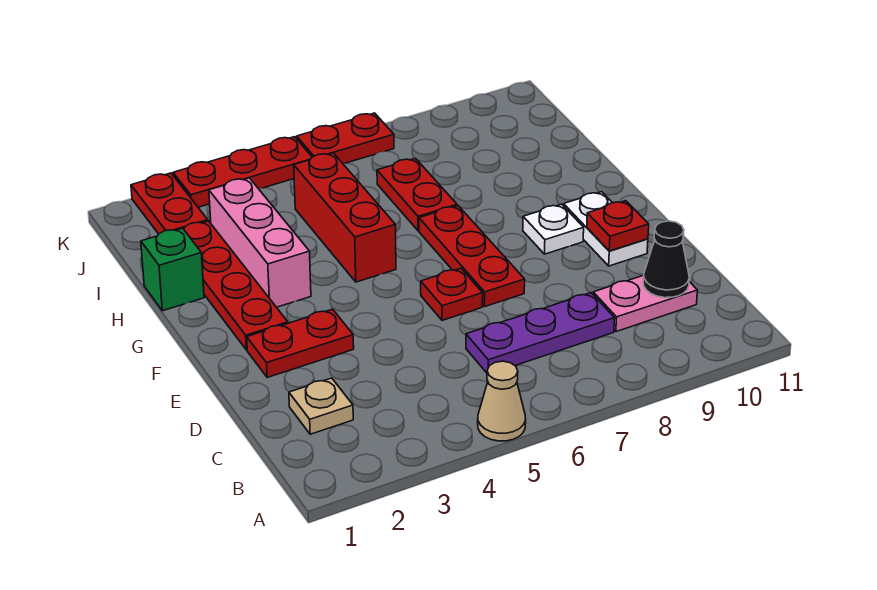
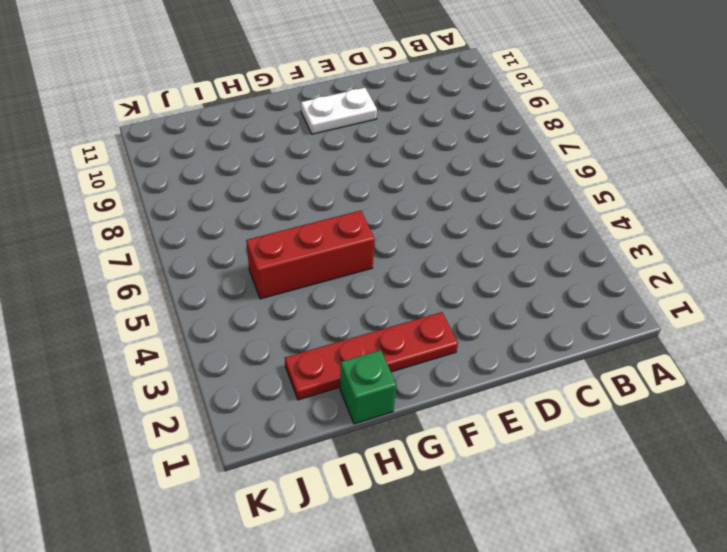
none -> tan 1x1 cone [478,361,526,441]
none -> tan 1x1 plate [289,378,353,434]
none -> purple 1x3 plate [466,293,614,373]

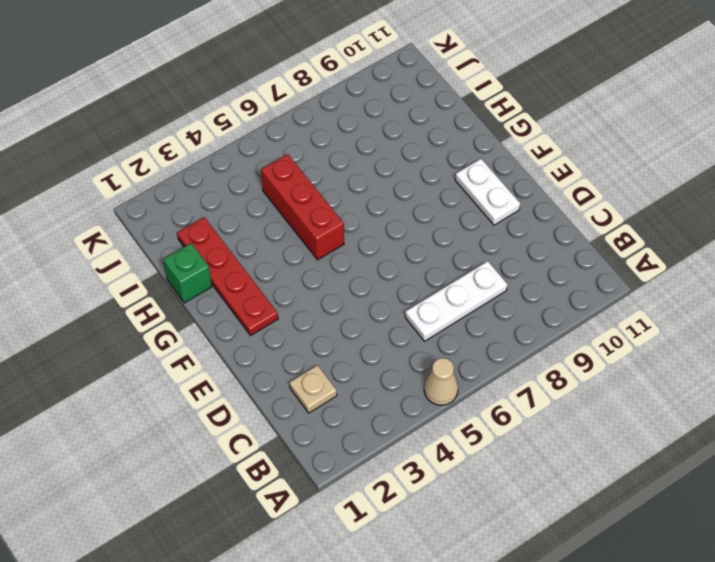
white 1x3 plate [405,261,507,341] -> purple 1x3 plate [466,293,614,373]
none -> pink 1x2 plate [593,275,697,332]
none -> red 1x2 plate [247,309,354,377]
none -> red 1x1 plate [421,268,483,320]

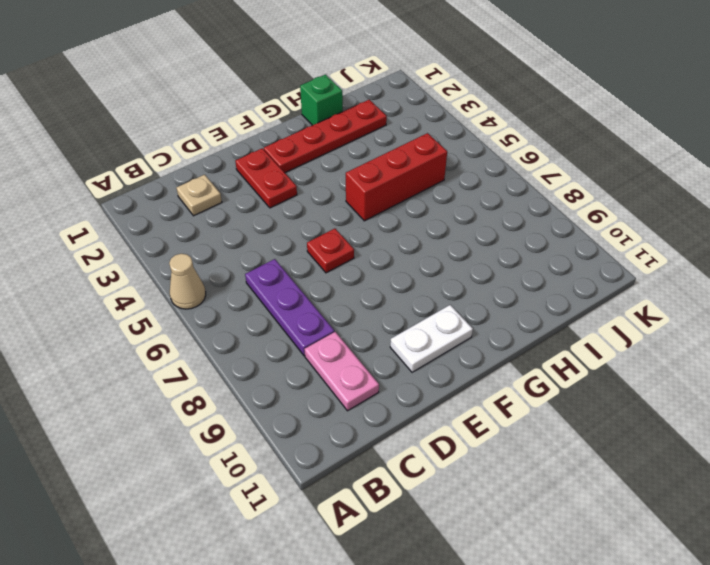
none -> red 1x3 plate [419,206,525,307]
none -> white 1x1 plate [523,204,584,254]
none -> pink 1x3 brick [209,178,311,307]

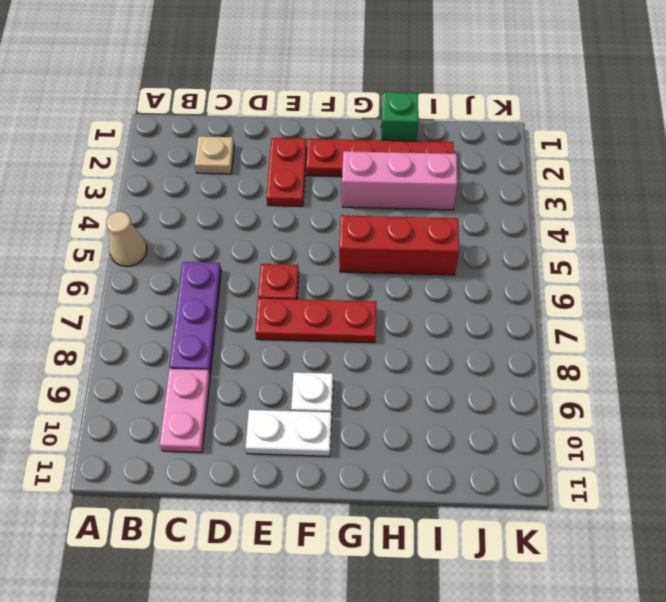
none -> red 1x2 plate [377,158,457,231]
none -> red 1x2 plate [131,173,208,234]
none -> red 1x3 plate [173,137,312,207]

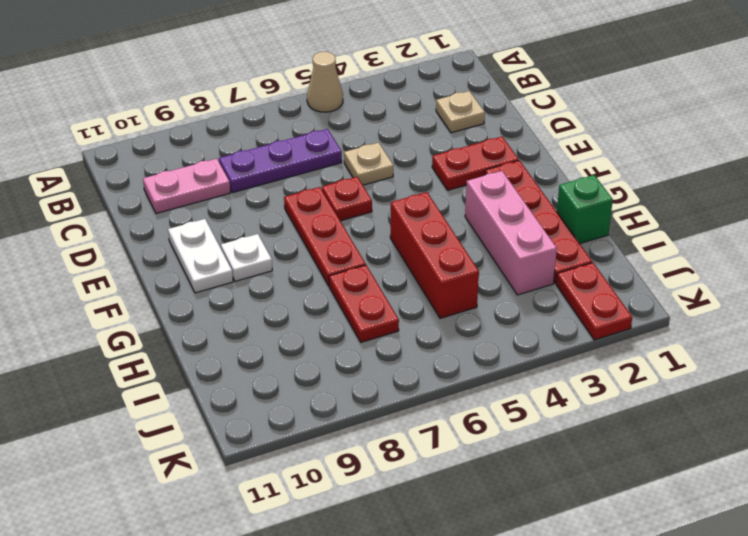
tan 1x1 plate [344,143,394,185] -> none
none -> red 1x3 plate [173,137,312,207]
none -> red 1x2 plate [297,113,394,164]
none -> black 1x1 cone [643,221,689,298]

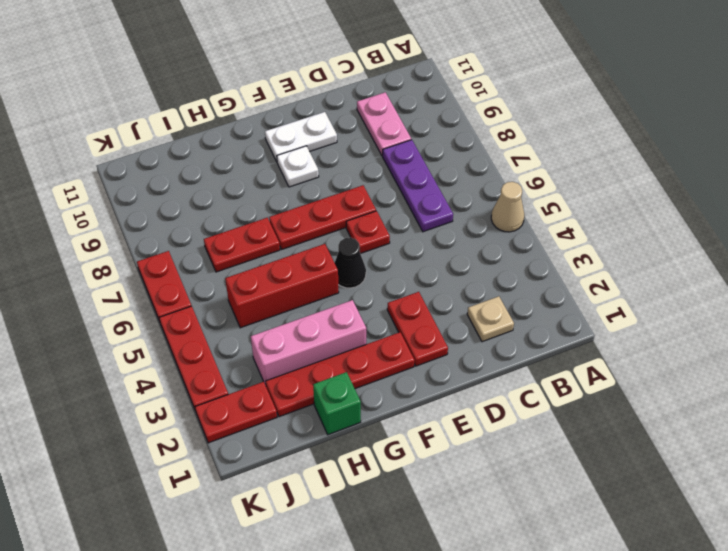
black 1x1 cone [334,238,366,288] -> black 1x1 cone moved to [643,221,689,298]
none -> red 1x1 plate [587,201,649,251]

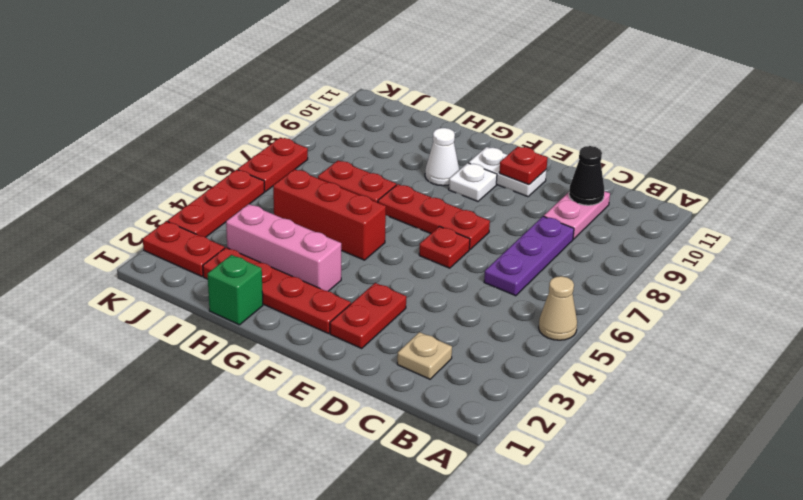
white 1x1 cone [425,128,459,186] -> none

